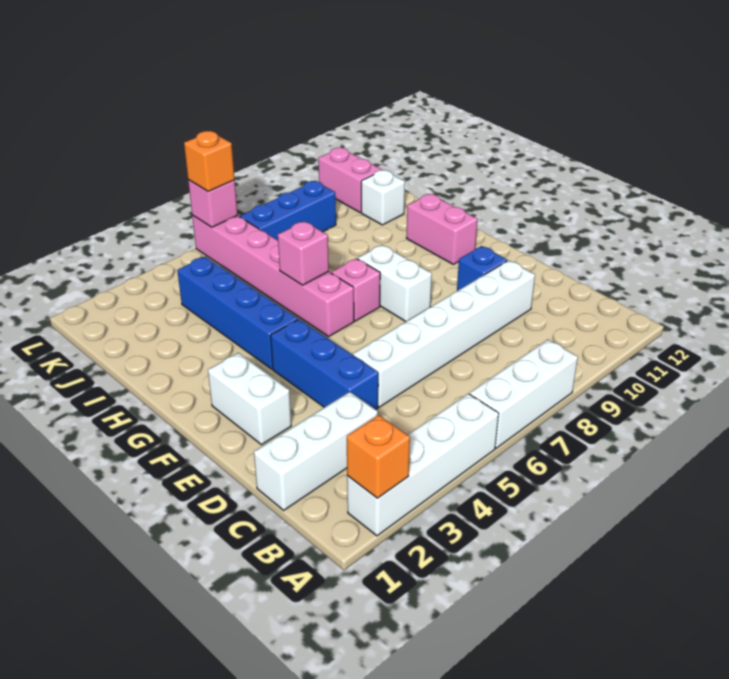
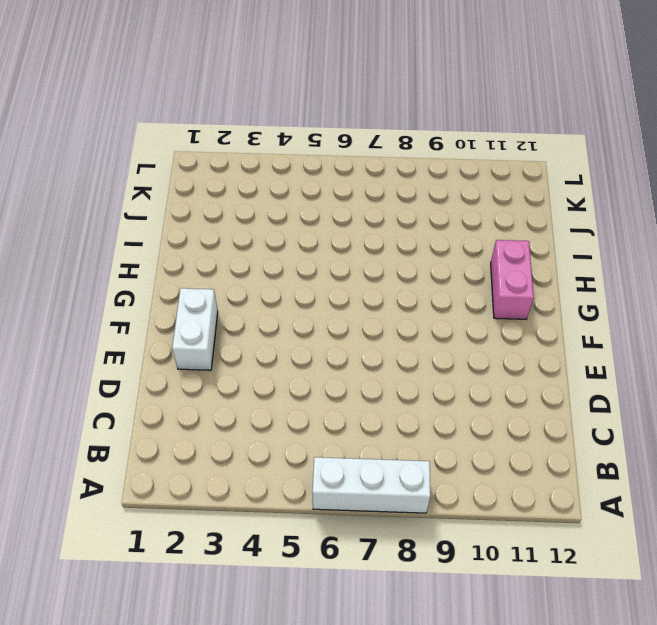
none -> white 1x4 brick [347,394,499,536]
none -> white 1x3 brick [254,392,378,510]
none -> blue 1x3 brick [271,319,378,410]

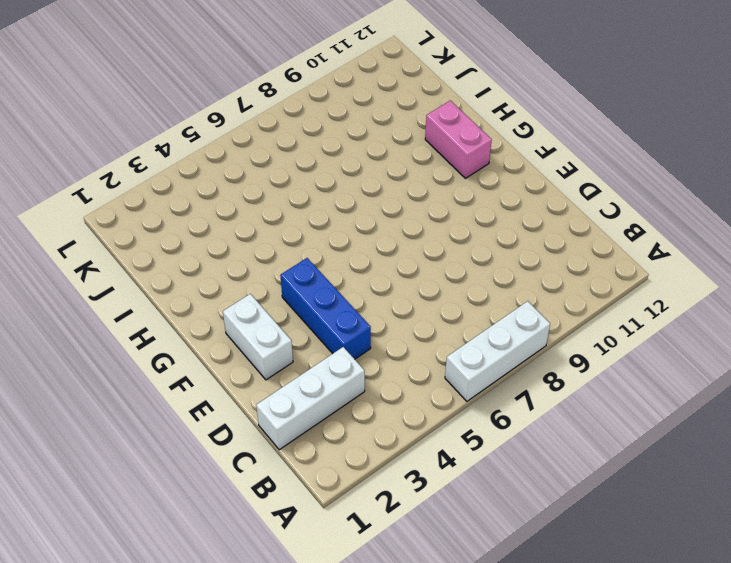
none -> white 1x4 brick [347,394,499,536]
none -> white 1x6 brick [353,260,535,407]
none -> blue 1x1 brick [457,246,507,291]

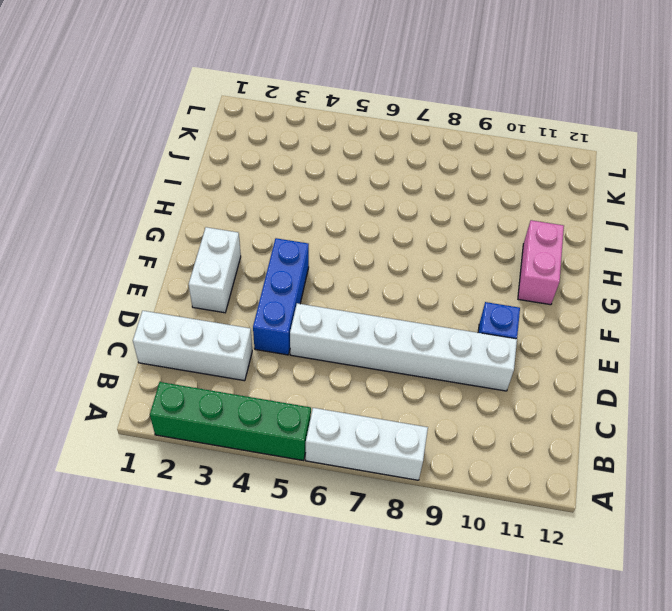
green 1x4 brick [150,382,311,461] -> white 1x4 brick [347,394,499,536]
none -> white 1x2 brick [358,245,432,322]
none -> blue 1x4 brick [177,257,298,369]
none -> pink 1x6 brick [192,215,354,337]

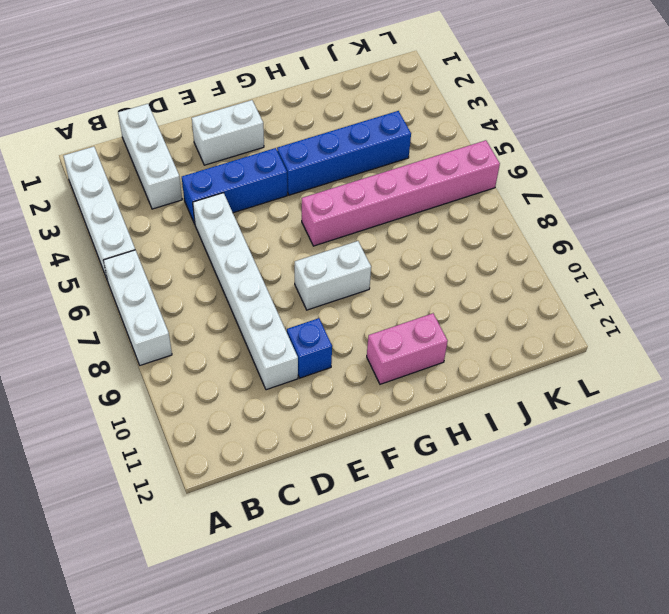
none -> pink 1x1 brick [331,258,380,321]
none -> white 1x1 brick [361,170,405,225]
none -> blue 1x3 brick [240,181,336,240]

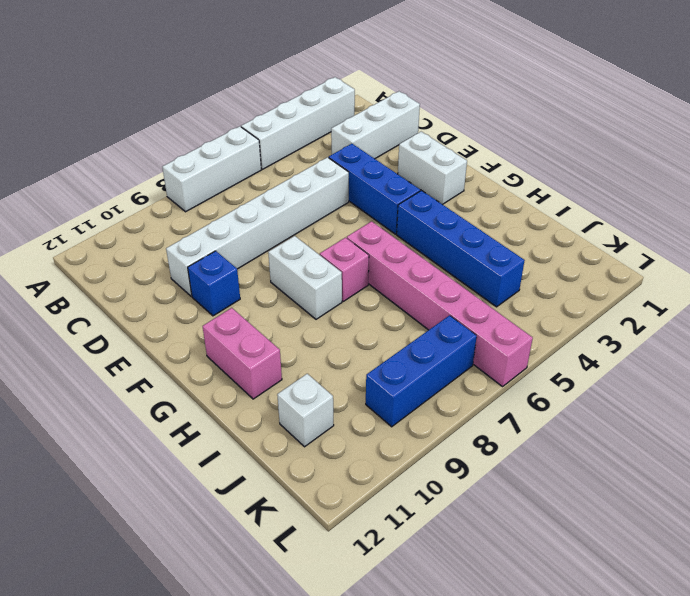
none -> pink 1x2 brick [318,148,382,213]
none -> orange 1x1 brick [347,415,410,498]
none -> pink 1x1 brick [278,221,329,285]

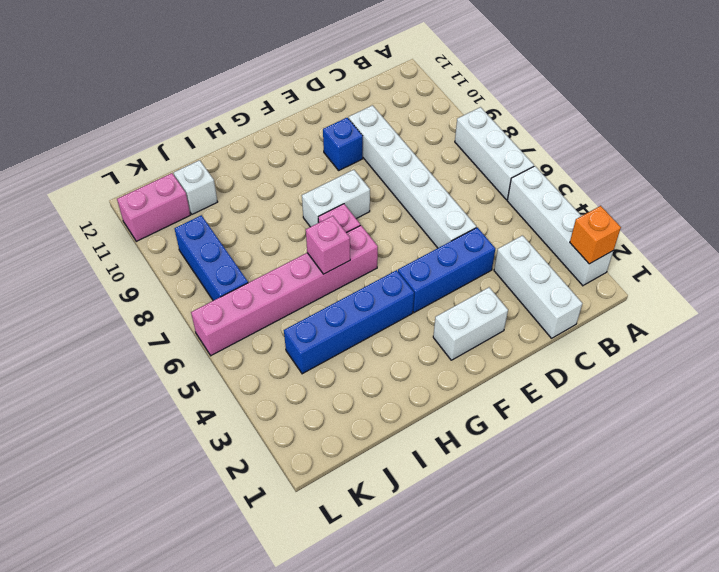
none -> pink 1x2 brick [407,194,477,264]
none -> pink 1x1 brick [188,180,238,227]
none -> orange 1x1 brick [184,131,235,192]

